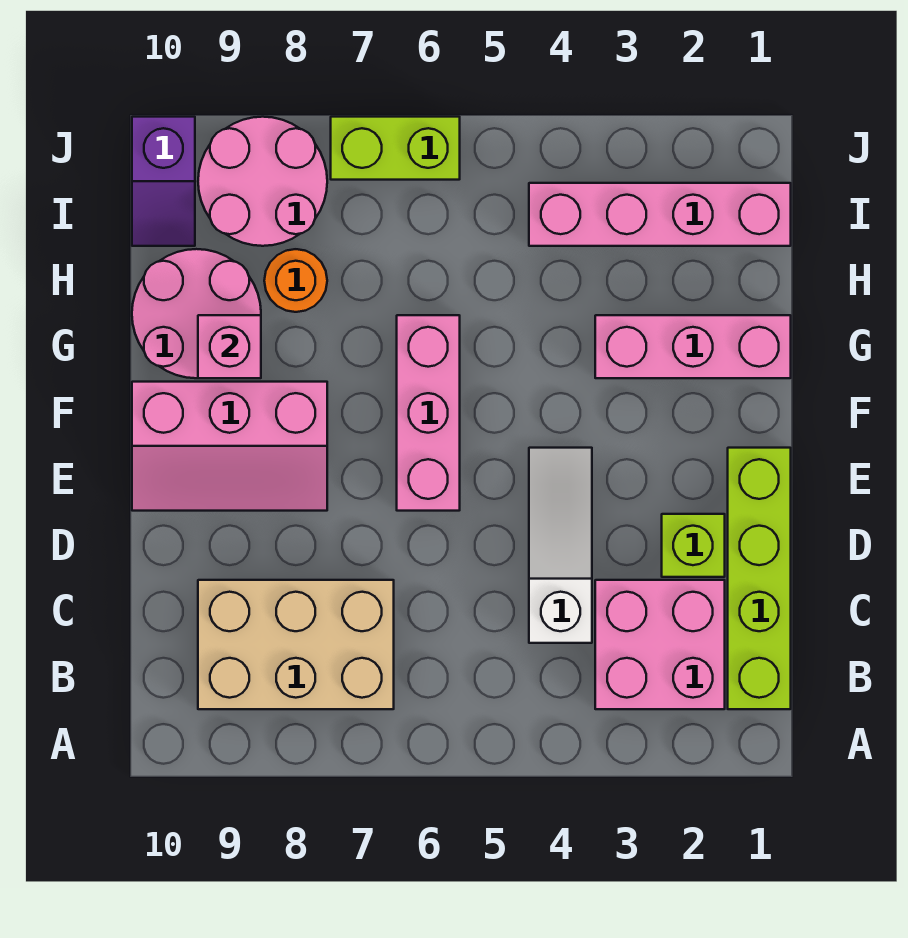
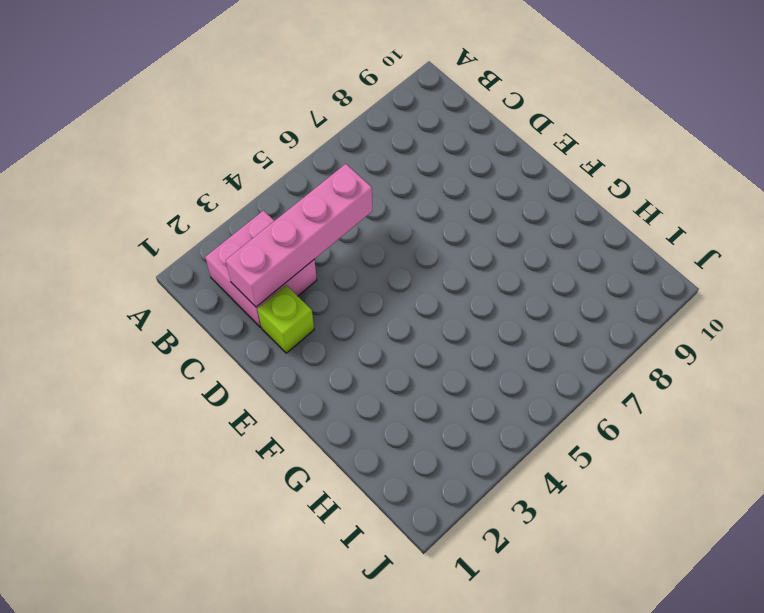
pink 1x4 brick [226,164,372,307] -> pink 1x4 brick moved to [529,183,791,246]
none -> lime 1x4 brick [728,448,791,709]
none -> tan 2x3 brick [198,580,394,709]
none -> white 1x3 slope [529,448,592,643]

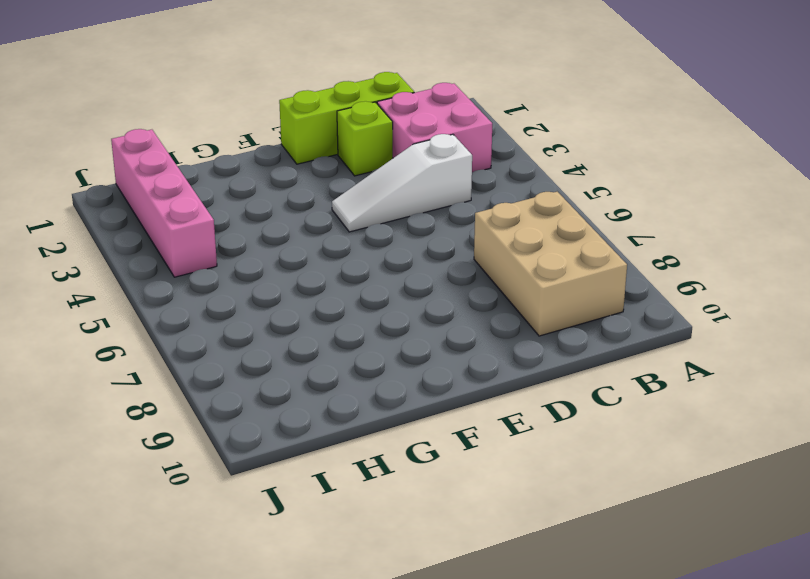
lime 1x3 brick [279,72,414,164] -> lime 1x4 brick [728,448,791,709]
none -> pink 1x3 brick [397,315,460,511]
none -> pink 2x3 slope [132,382,327,511]
none -> pink 1x3 brick [595,315,791,378]

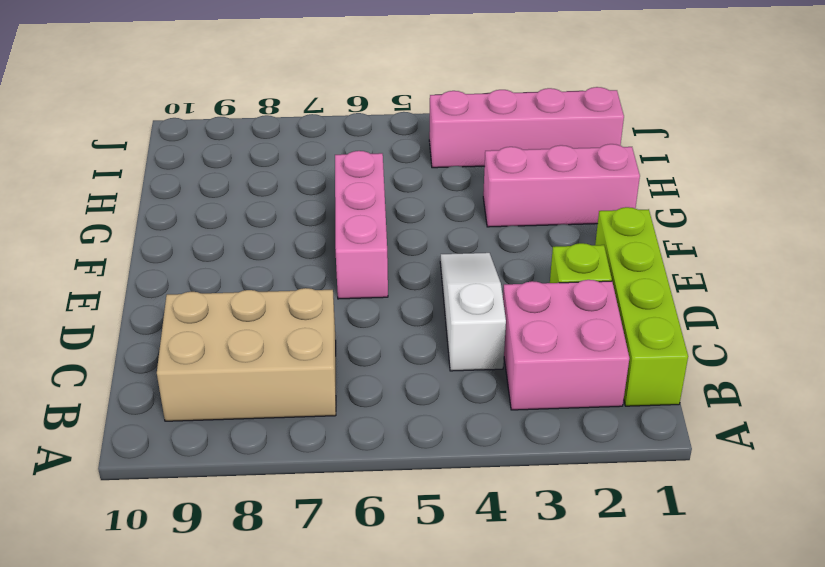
none -> pink 2x3 slope [132,382,327,511]
none -> pink 2x2 round brick [132,249,261,378]
none -> orange 1x1 round brick [264,249,327,312]

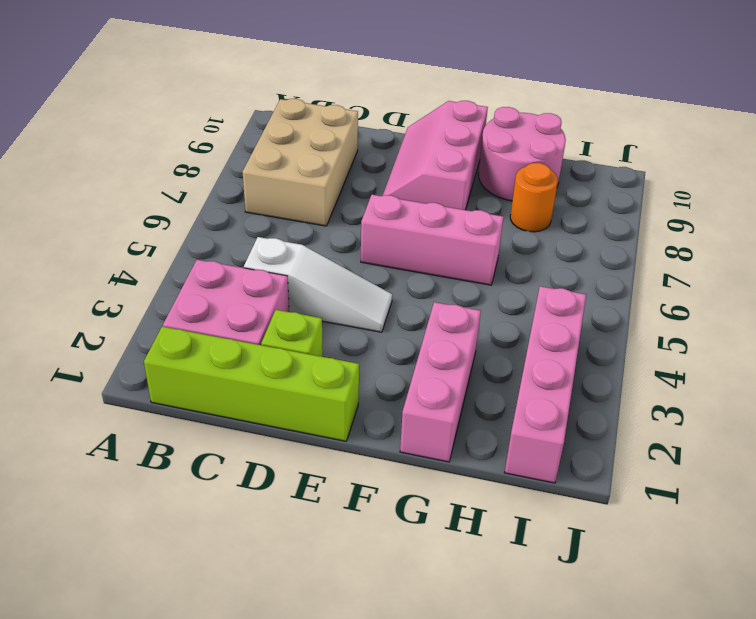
none -> pink 2x2 round brick [198,117,327,246]
none -> purple 1x2 slope [132,117,195,246]
none -> lime 1x2 brick [331,117,460,180]

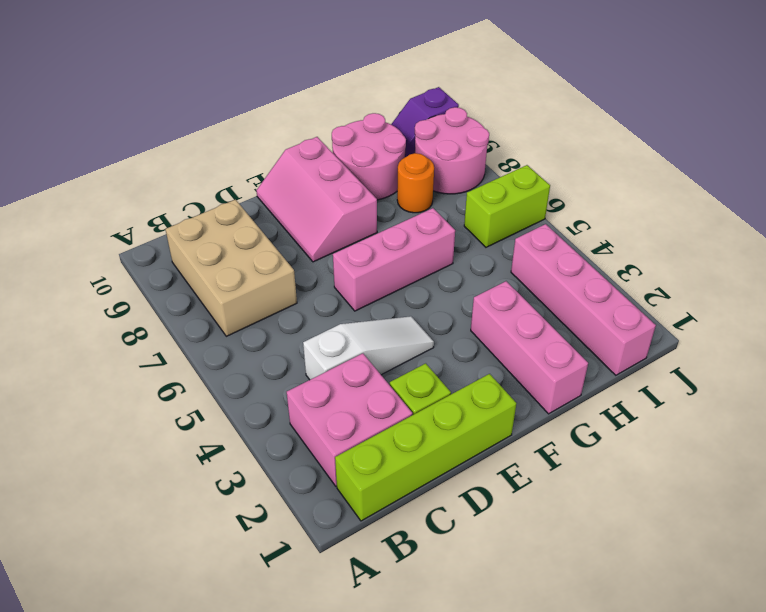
lime 1x2 brick [464,165,550,247] -> lime 1x2 brick turned to [331,117,460,180]
none -> pink 1x1 brick [198,315,261,378]

